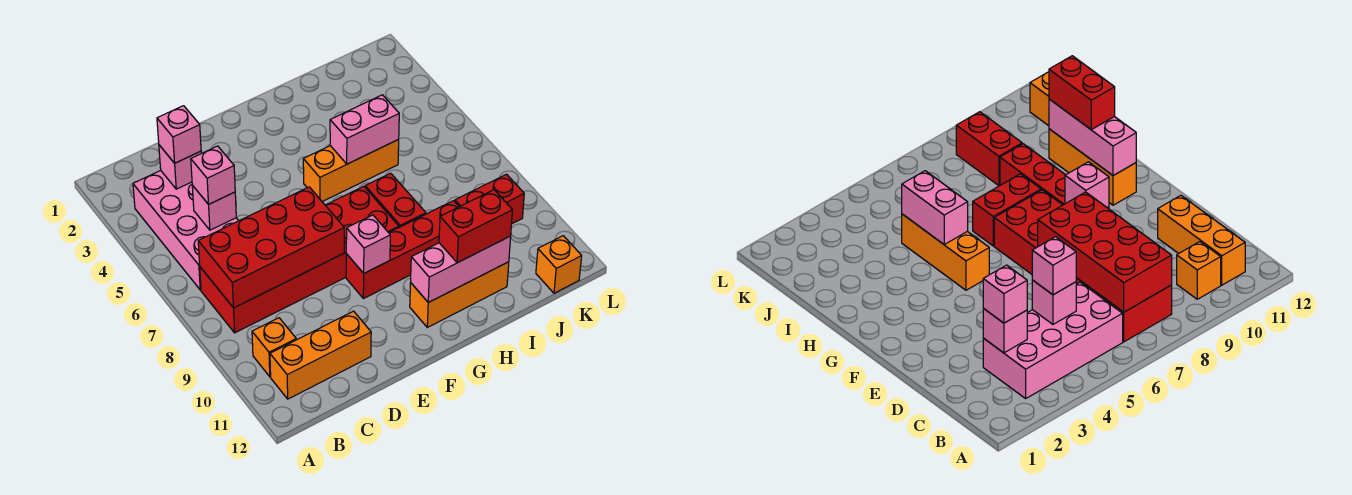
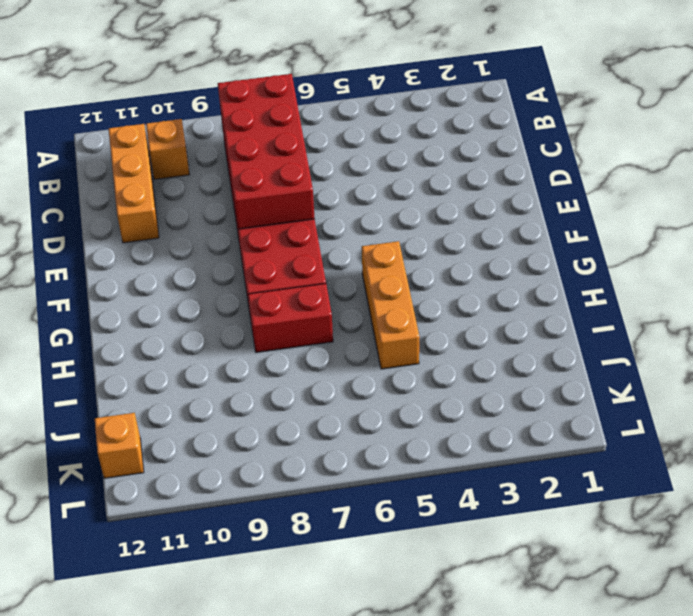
none -> pink 2x4 brick [133,170,239,290]
none -> red 1x4 brick [346,201,459,299]
none -> orange 1x3 brick [410,262,509,327]

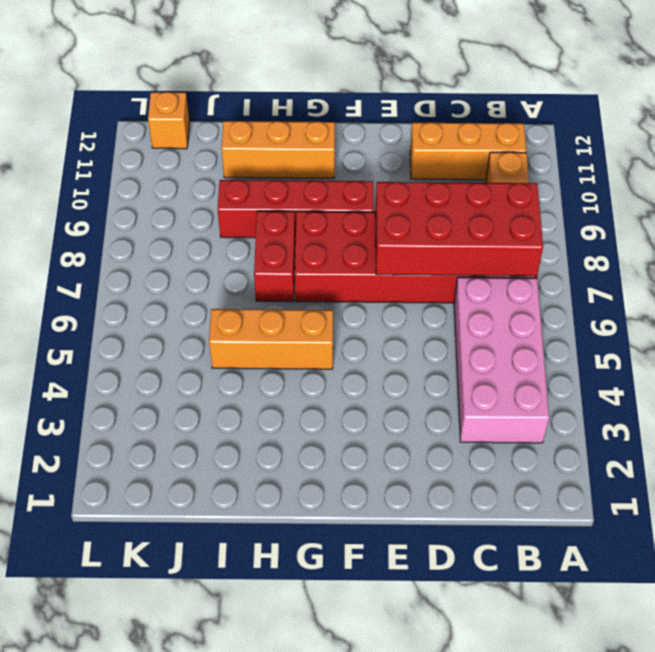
none -> red 1x2 brick [455,174,524,224]
none -> pink 1x1 brick [159,145,201,189]
none -> pink 1x1 brick [192,185,236,230]

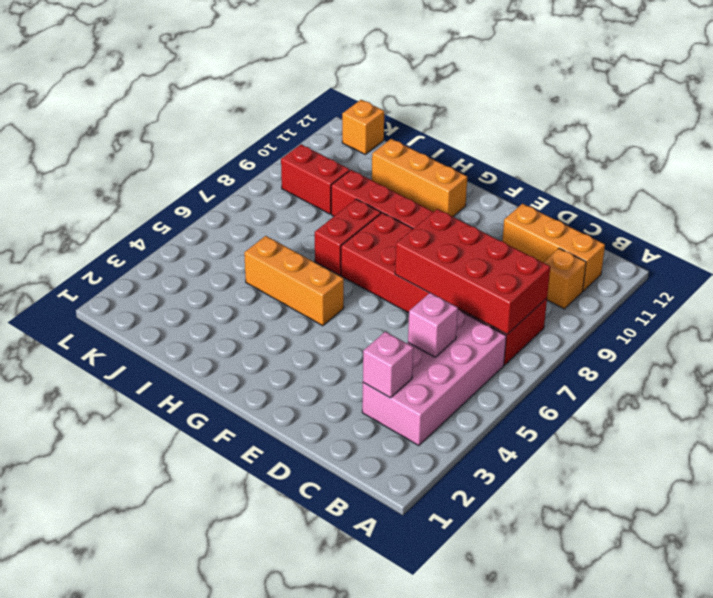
none -> pink 1x1 brick [346,215,390,273]
none -> pink 1x3 brick [411,236,511,303]
none -> pink 1x2 brick [330,95,399,164]

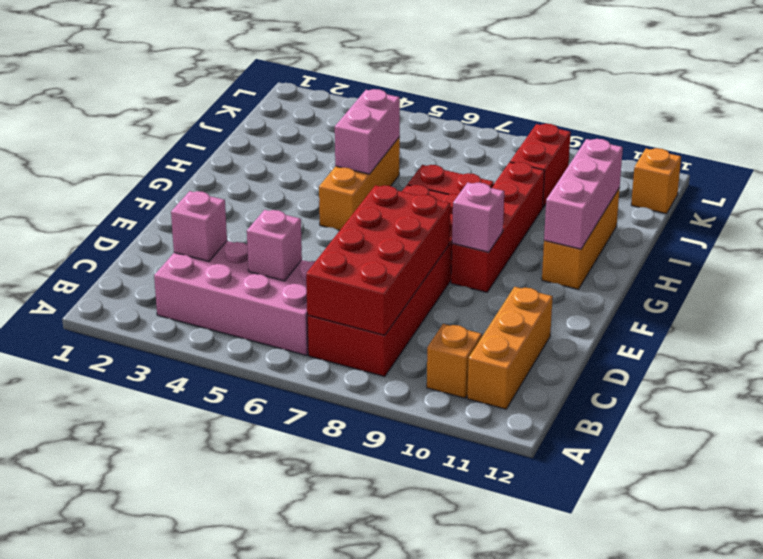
none -> pink 1x1 brick [157,106,201,163]
none -> pink 1x1 brick [191,146,235,204]
none -> red 1x2 brick [439,190,512,263]

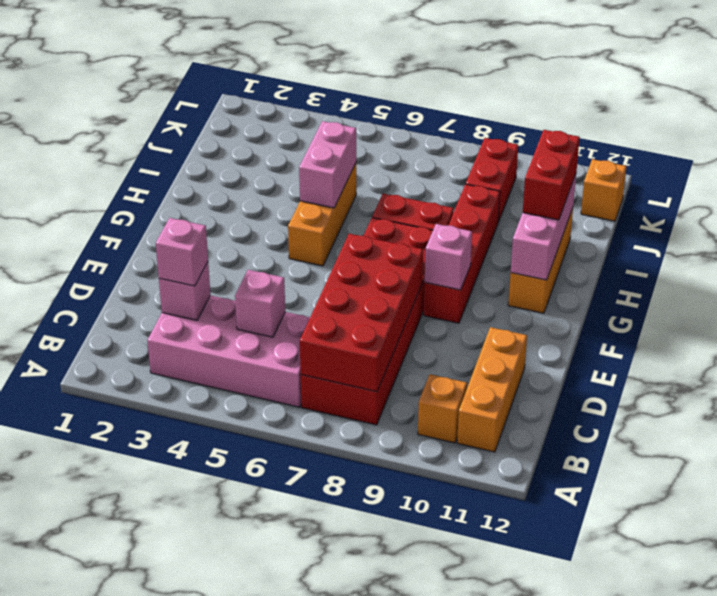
none -> pink 1x1 brick [191,146,235,204]

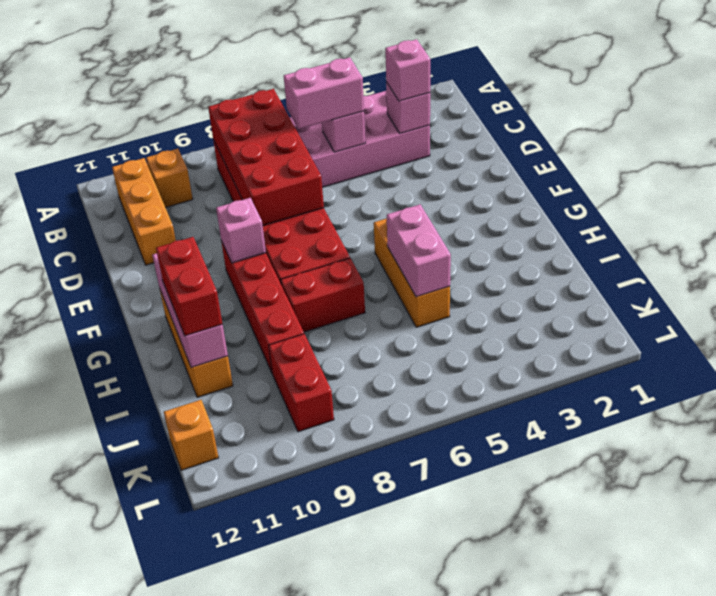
pink 1x2 brick [284,57,364,129] -> pink 1x1 brick [191,146,235,204]

